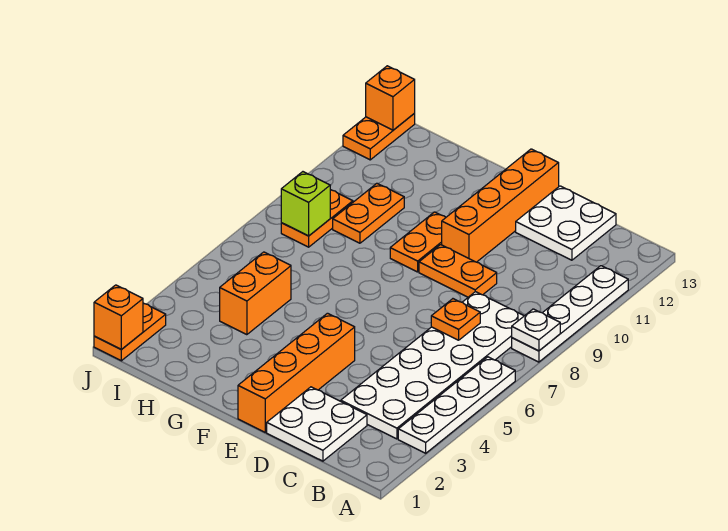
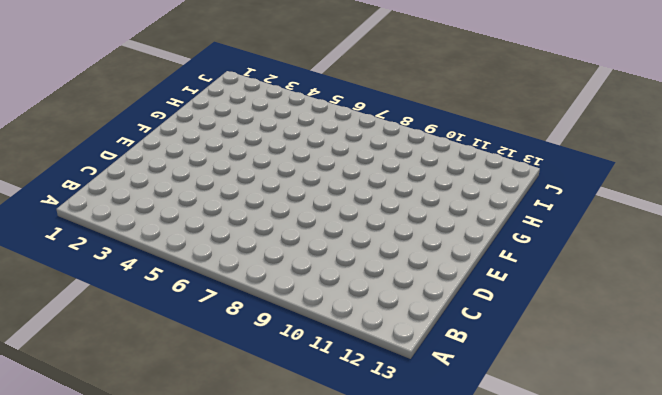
none -> white 1x4 plate [398,357,515,453]
none -> white 1x4 plate [512,266,628,362]
none -> white 2x6 plate [341,292,524,439]

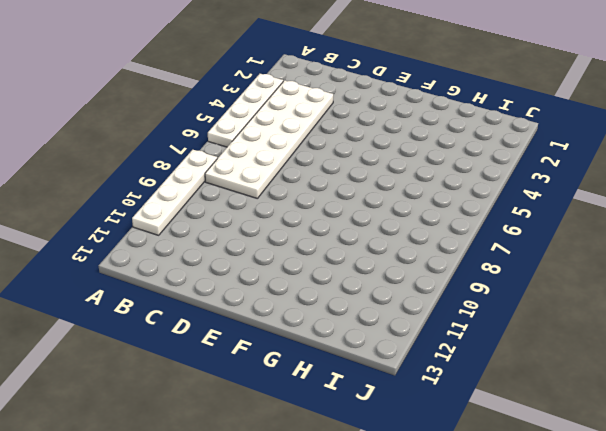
none -> white 2x2 plate [267,387,367,461]
none -> white 2x2 plate [516,186,616,260]
none -> orange 1x2 plate [419,245,497,297]

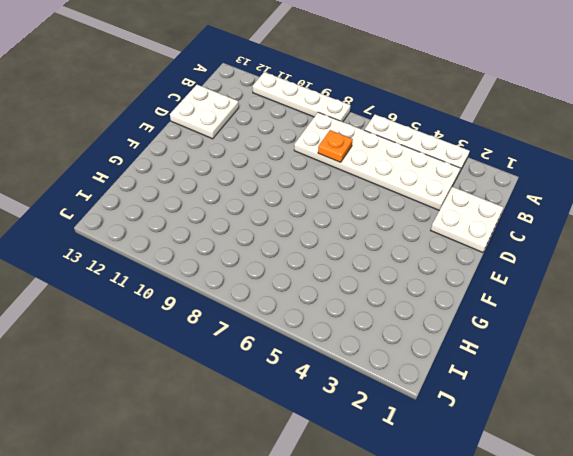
none -> orange 1x2 plate [419,245,497,297]
none -> orange 1x4 brick [238,313,355,432]
none -> orange 1x4 brick [442,149,559,262]

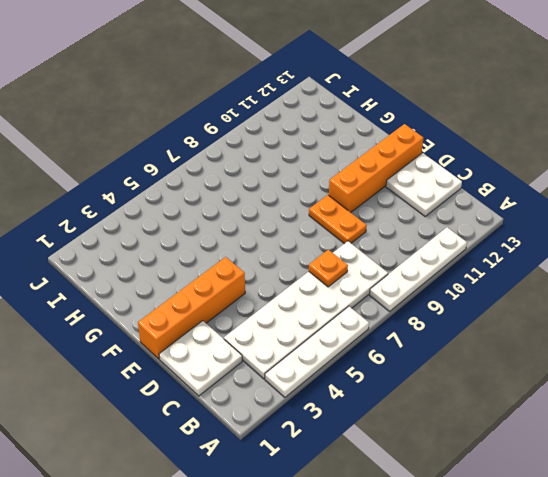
none -> orange 1x2 plate [390,212,446,272]
none -> orange 1x2 brick [220,252,291,335]
none -> orange 1x2 plate [333,183,404,243]

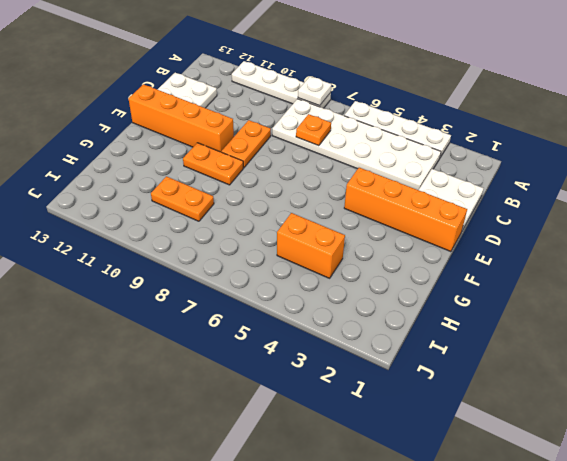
none -> orange 1x2 plate [281,190,353,247]
none -> orange 1x2 plate [94,303,166,361]
none -> orange 1x2 plate [343,114,415,160]

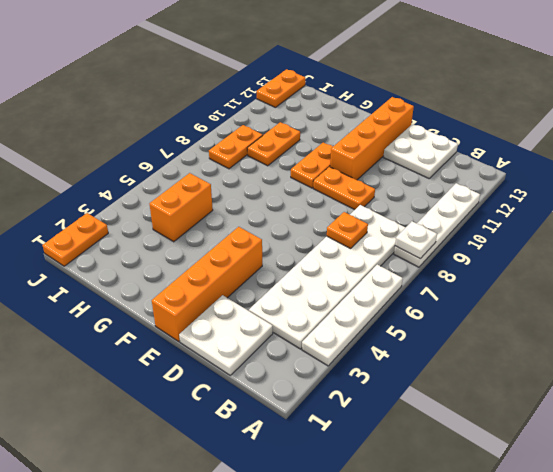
none -> lime 1x1 brick [281,172,330,236]
none -> orange 1x1 brick [94,285,143,350]
none -> orange 1x1 brick [366,66,415,130]

